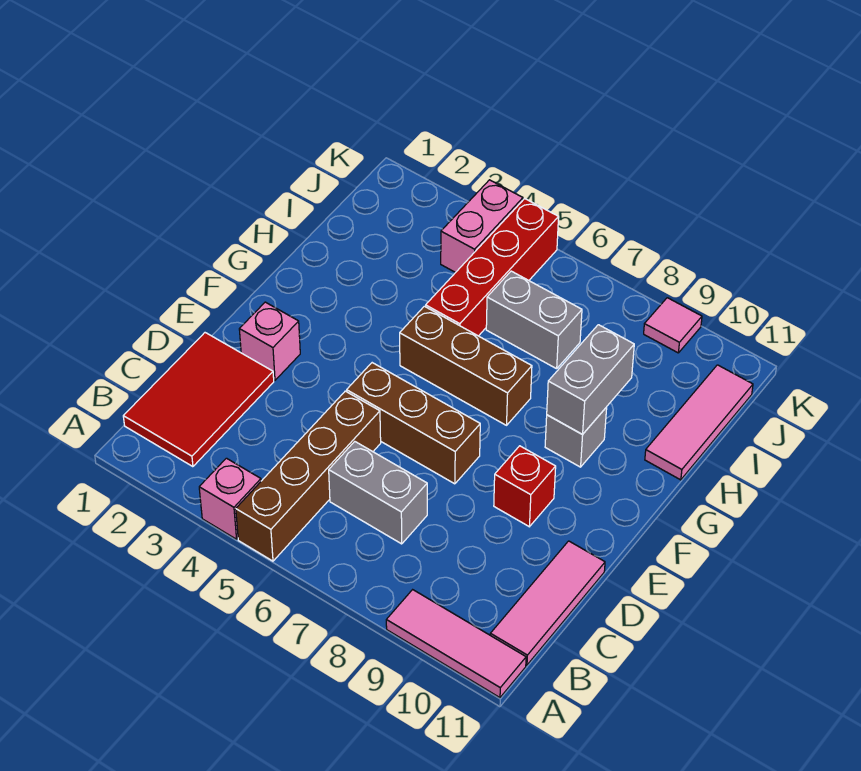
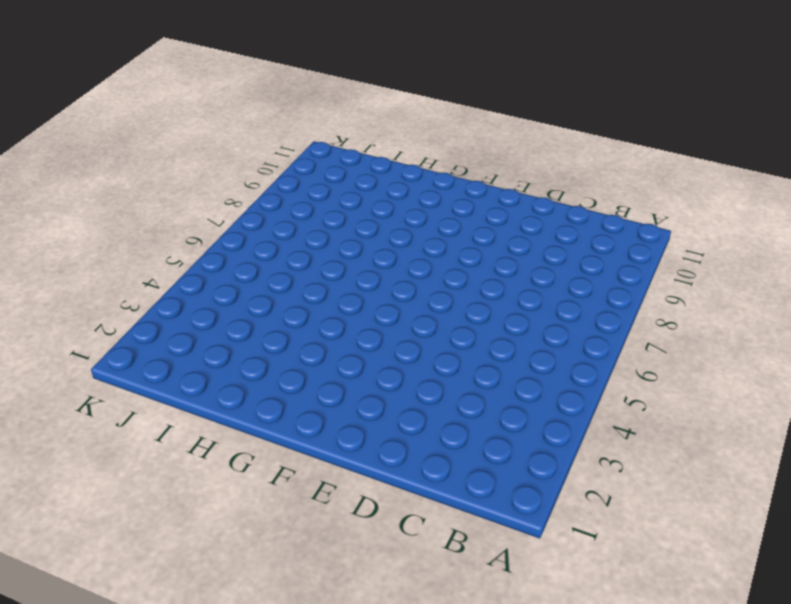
none -> pink 1x1 brick [199,458,261,539]
none -> brown 1x4 brick [236,391,381,561]
none -> pink 1x3 tile [386,590,526,698]

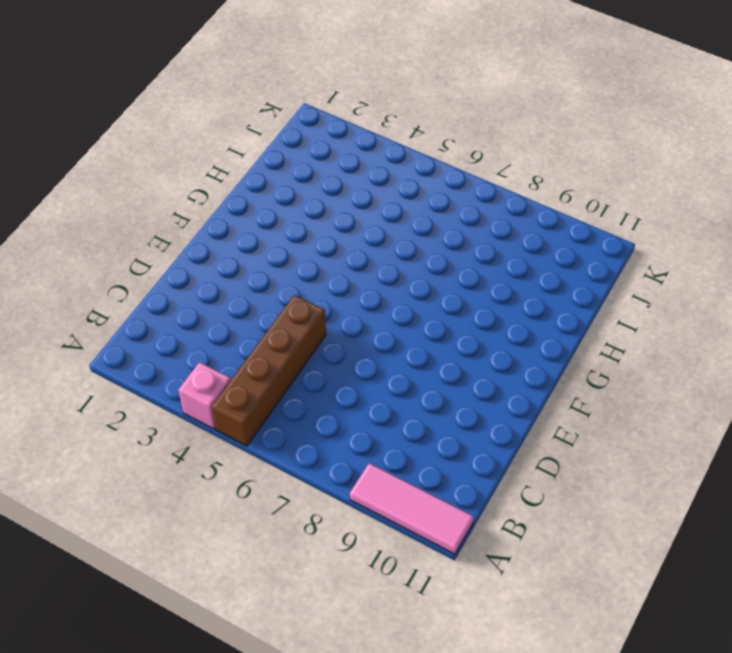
none -> red 2x3 tile [123,333,274,467]
none -> pink 1x3 tile [490,541,605,665]
none -> grey 1x2 brick [329,442,427,544]

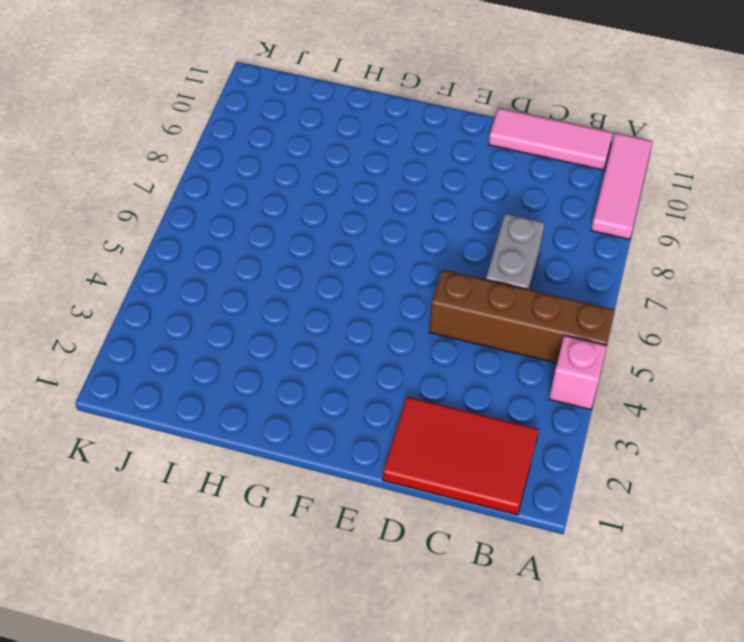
none -> pink 1x1 brick [239,302,300,380]
none -> brown 1x3 brick [347,363,480,484]
none -> red 1x1 brick [494,446,556,527]

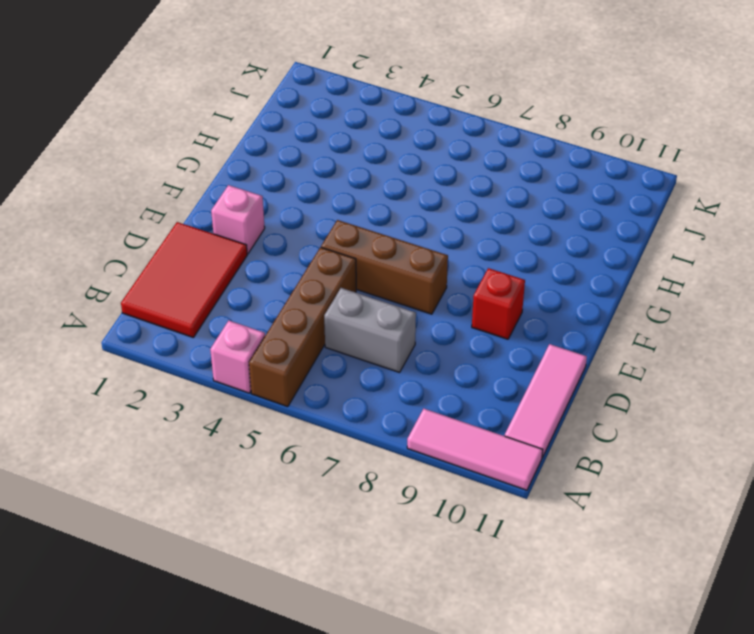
none -> brown 1x3 brick [400,306,532,425]
none -> grey 1x1 brick [545,407,607,467]
none -> red 1x4 brick [426,199,559,336]

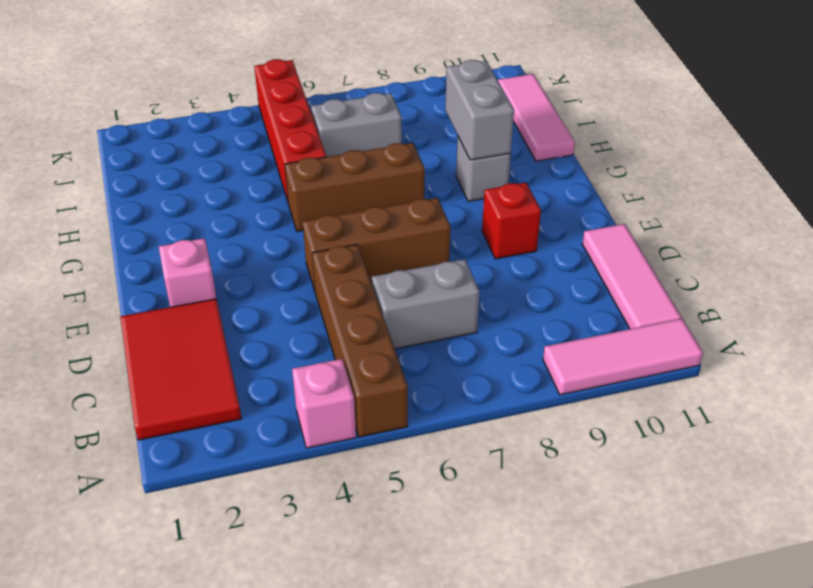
none -> pink 1x2 brick [441,180,523,273]
none -> pink 1x1 tile [644,298,702,353]

